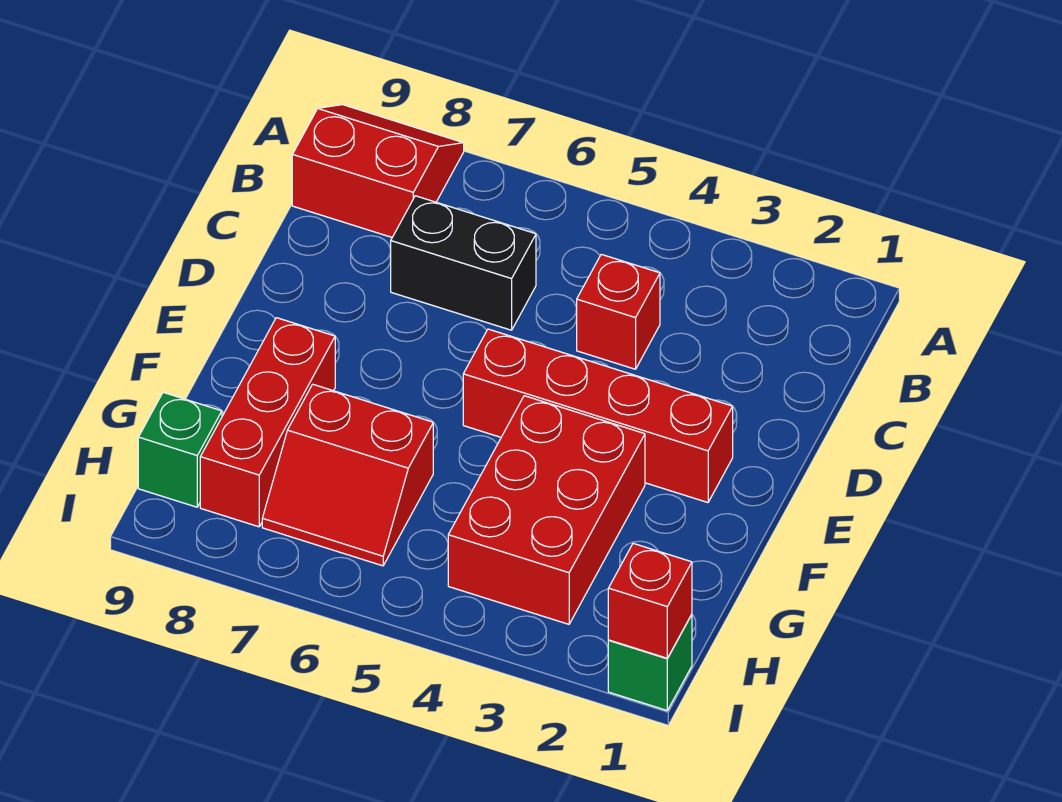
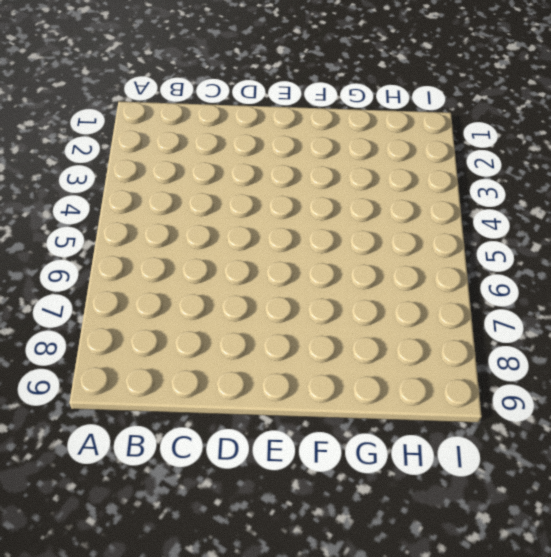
none -> red 2x2 slope [292,105,464,237]
none -> red 1x1 brick [577,254,660,369]

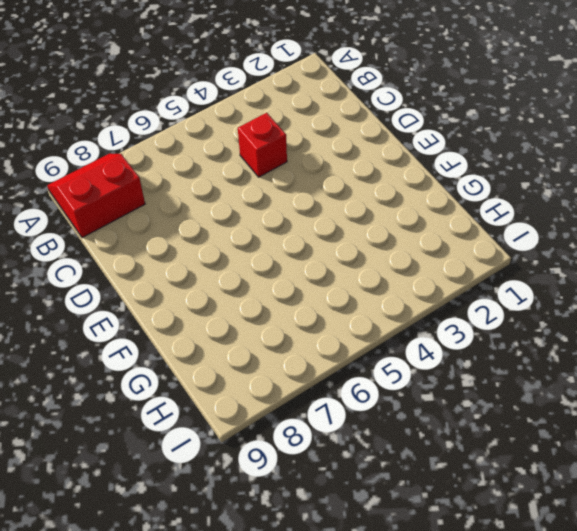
none -> black 1x2 brick [391,196,536,330]
none -> red 1x4 brick [463,329,733,503]

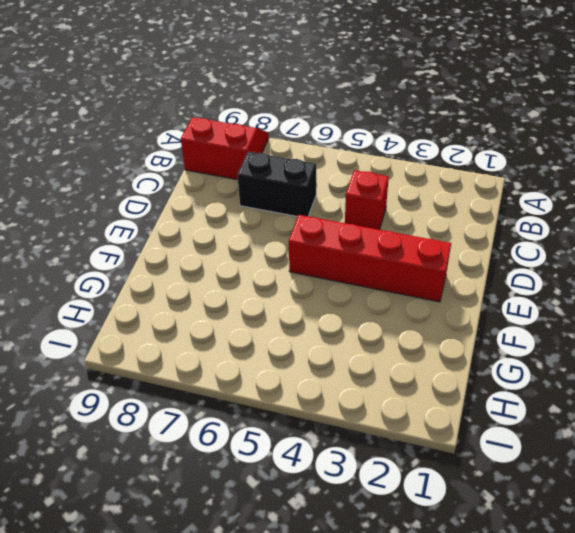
none -> red 2x3 brick [448,396,645,624]
none -> red 1x3 brick [200,318,335,527]

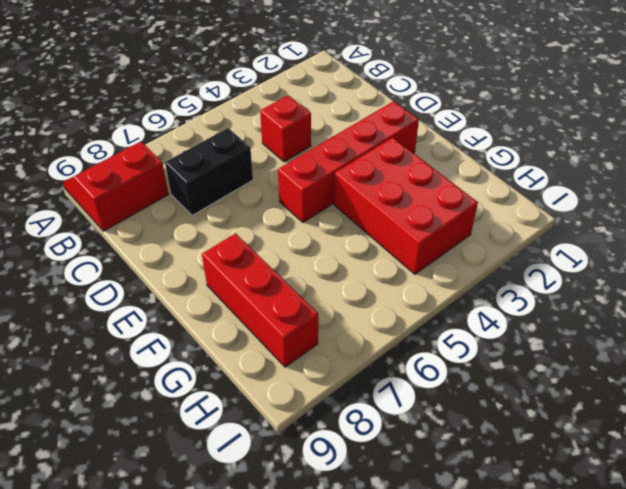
none -> red 2x2 slope [262,384,433,566]
none -> green 1x1 brick [138,392,222,507]

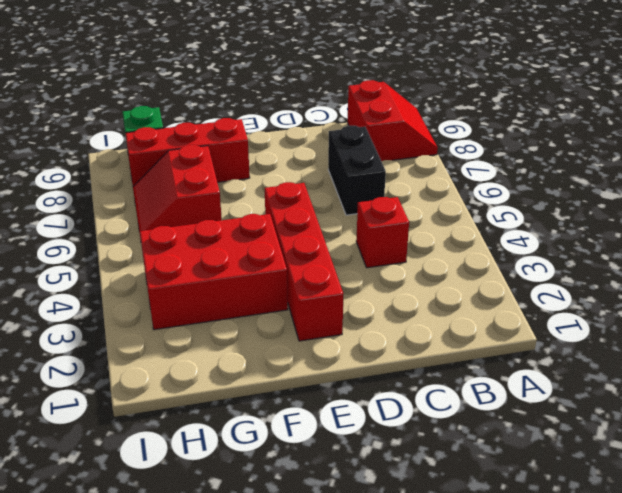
none -> green 1x1 brick [608,615,692,710]
none -> red 1x1 brick [608,543,692,658]

